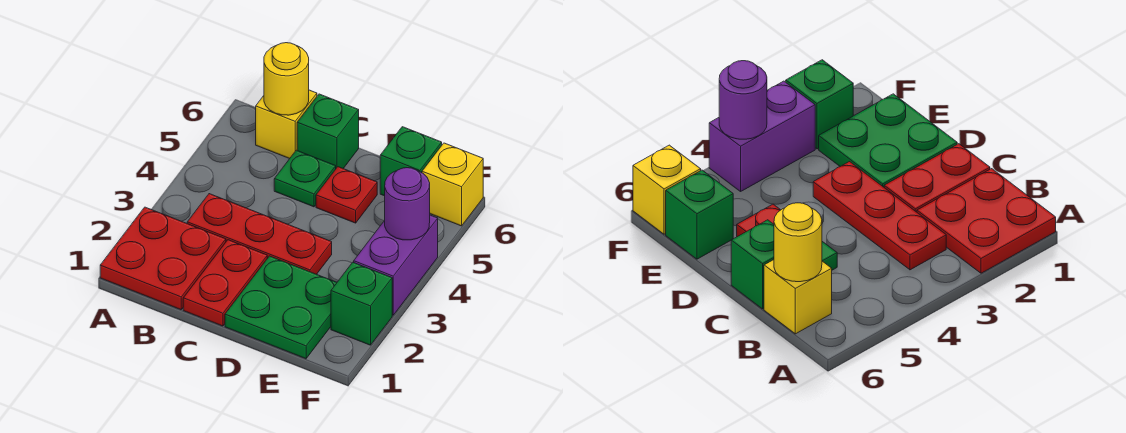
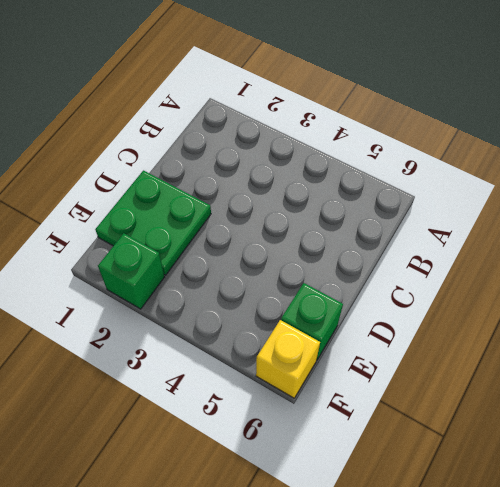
none -> red 2x2 plate [100,207,226,310]
none -> red 1x3 plate [187,194,332,274]
none -> yellow 1x1 brick [256,90,317,159]

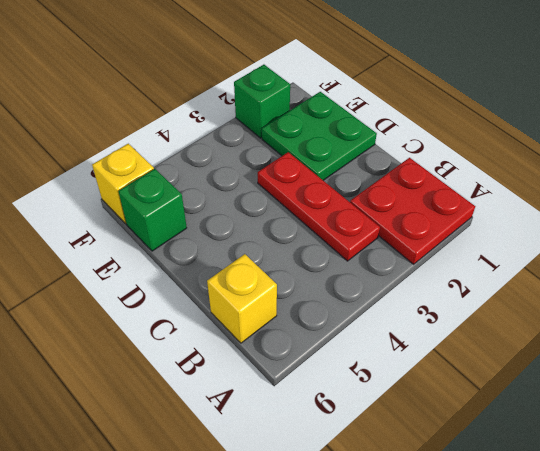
none -> red 1x2 plate [183,240,267,326]
none -> green 1x1 plate [274,150,336,207]
none -> green 1x1 brick [297,94,359,168]

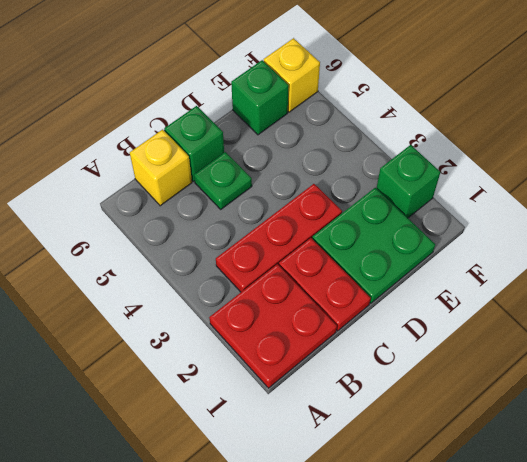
none -> red 1x1 plate [316,167,377,223]
none -> purple 1x2 brick [354,215,438,315]
none -> yellow 1x1 round brick [264,43,309,115]

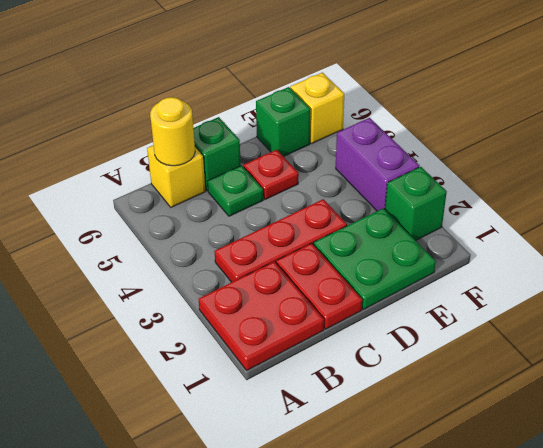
none -> purple 1x1 round brick [384,168,430,240]

